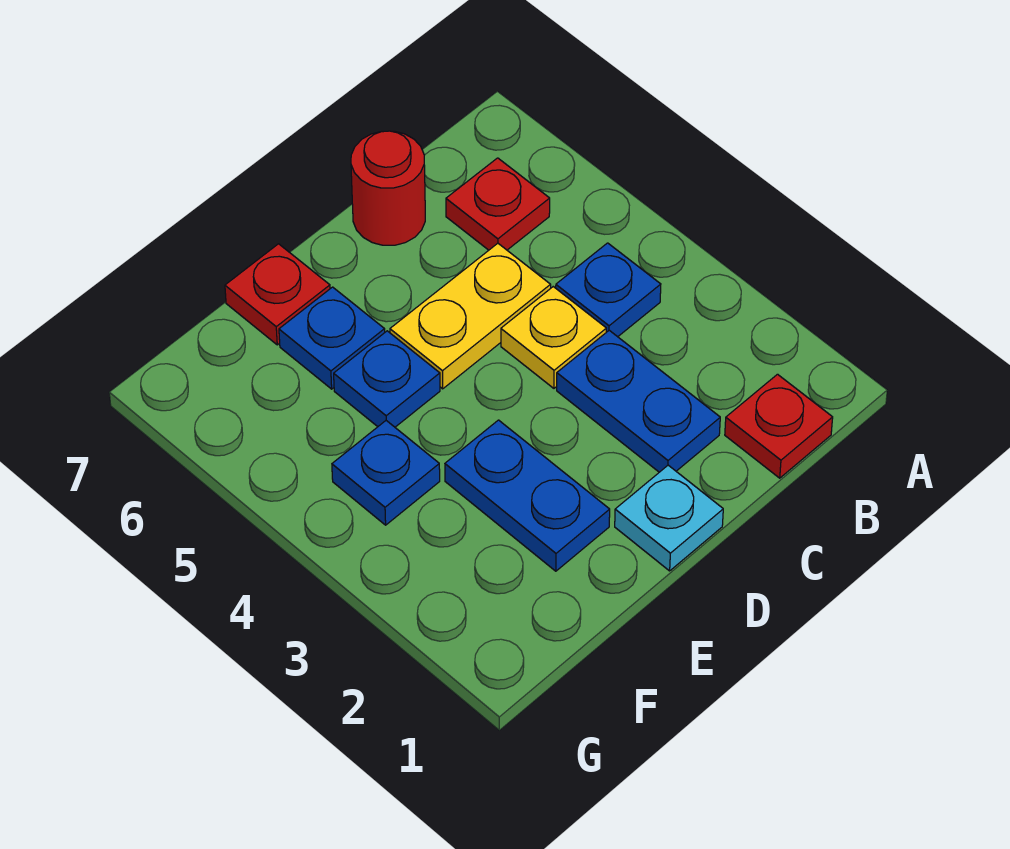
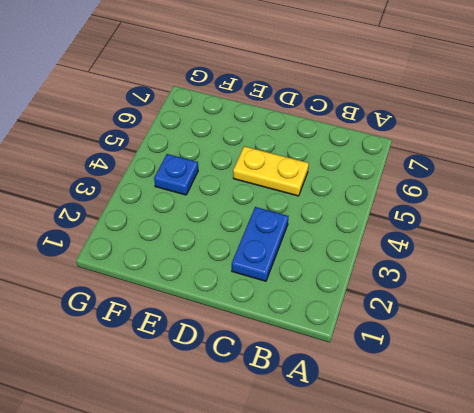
none -> red 1x1 plate [725,374,833,478]
none -> blue 1x1 plate [556,243,661,337]
none -> red 1x1 plate [446,158,550,250]

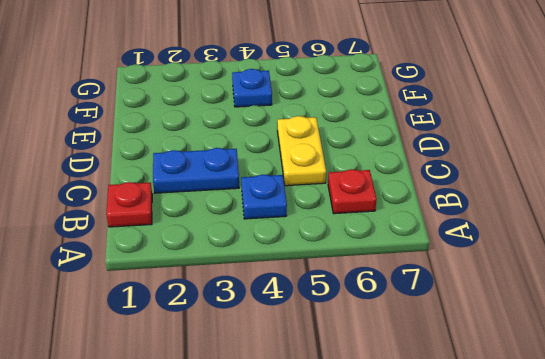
none -> yellow 1x1 plate [501,287,606,388]
none -> red 1x1 round brick [351,131,425,245]
none -> cyan 1x1 plate [615,465,723,571]

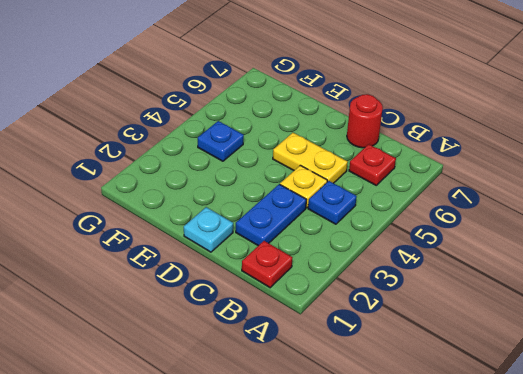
none -> blue 1x2 plate [445,420,610,571]
none -> blue 1x1 plate [334,331,440,427]
none -> blue 1x1 plate [279,287,385,389]

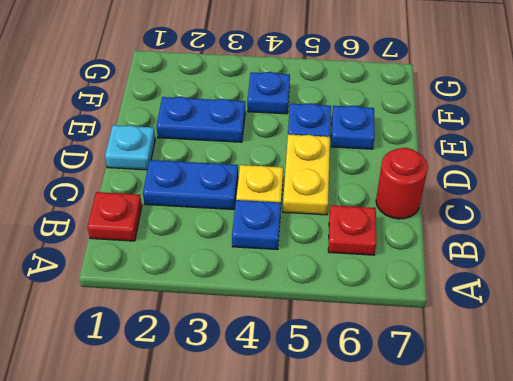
none -> red 1x1 plate [225,244,330,345]

